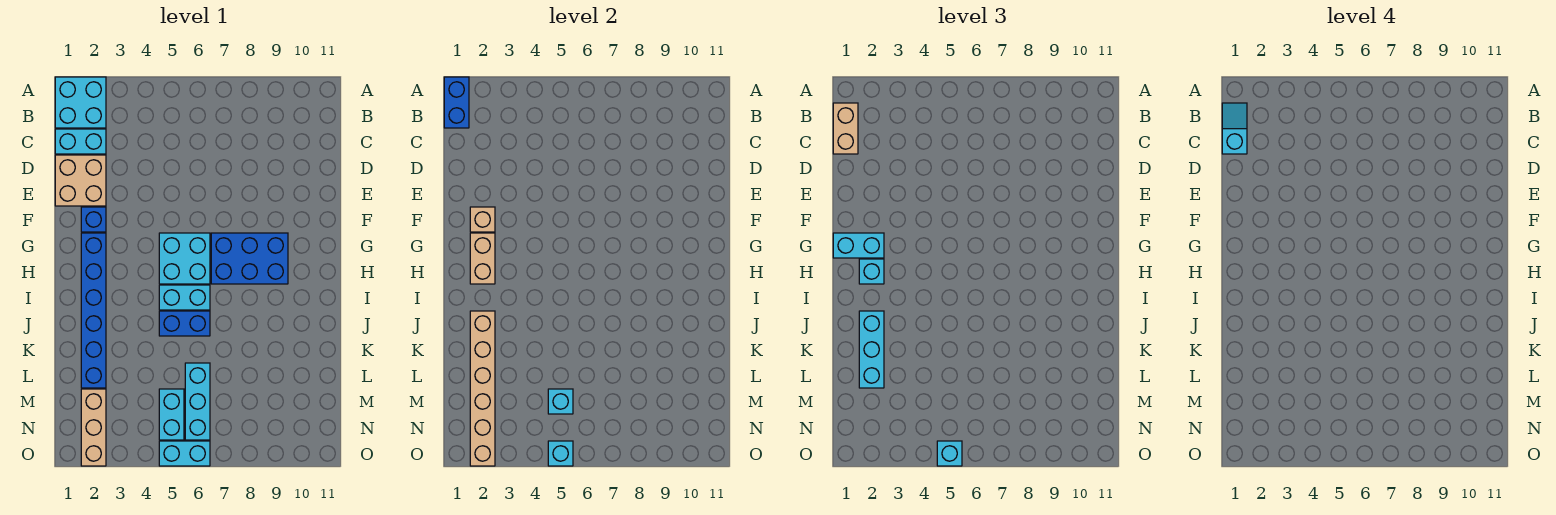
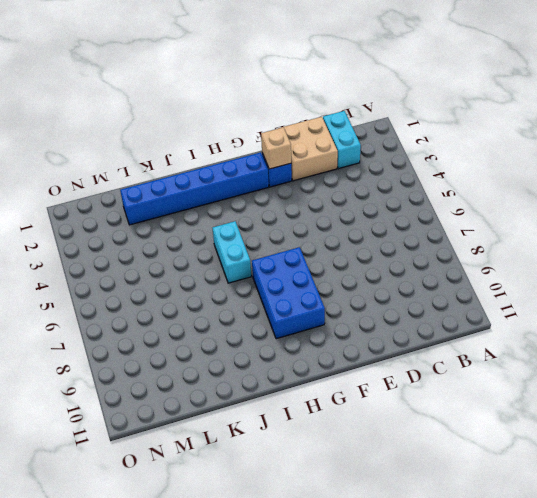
none -> cyan 2x2 brick [55,77,106,128]
none -> cyan 2x2 brick [159,233,210,284]
none -> blue 1x2 brick [159,311,210,336]

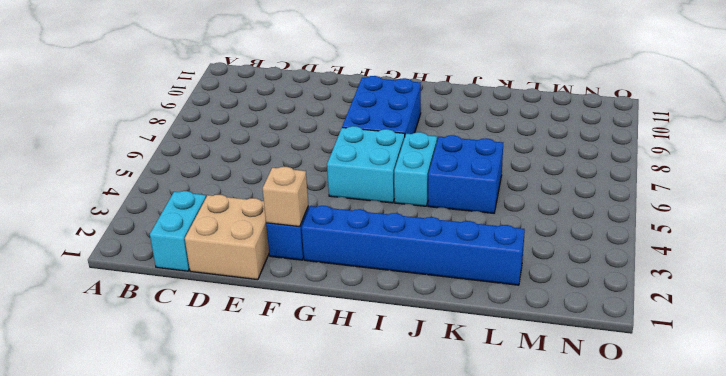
blue 2x2 brick [428,135,503,213] -> blue 1x2 brick [159,311,210,336]
none -> cyan 2x2 brick [55,77,106,128]
none -> cyan 1x3 brick [185,363,210,440]
none -> tan 1x3 brick [81,389,106,466]

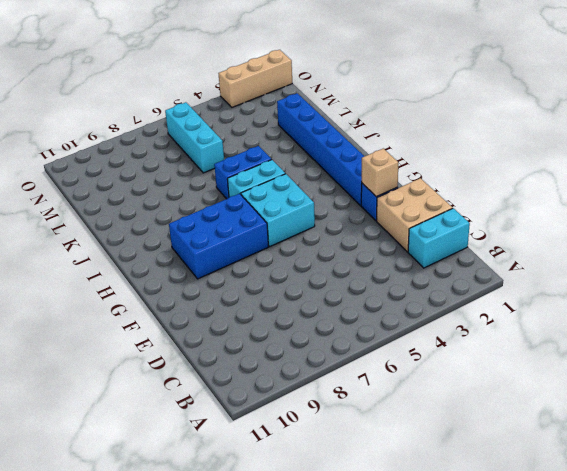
tan 1x3 brick [218,50,292,107] -> tan 1x3 brick turned to [81,389,106,466]
none -> cyan 2x2 brick [55,77,106,128]
none -> cyan 1x2 brick [159,389,184,440]
none -> cyan 1x2 brick [159,441,210,466]

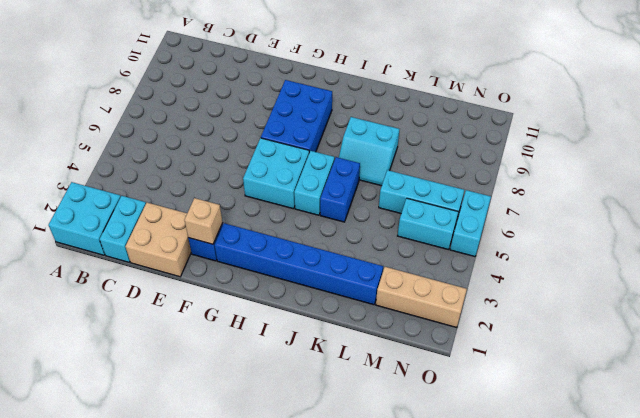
cyan 2x2 slope [339,117,400,186] -> none
none -> blue 1x2 brick [444,77,469,128]
none -> tan 1x2 brick [470,233,495,284]
none -> tan 1x6 brick [470,311,495,466]

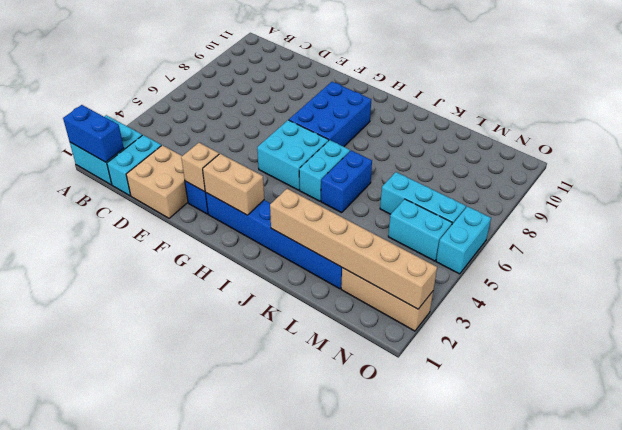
none -> cyan 1x1 brick [548,389,573,414]
none -> cyan 1x1 brick [548,441,573,466]
none -> tan 1x2 brick [833,103,858,154]

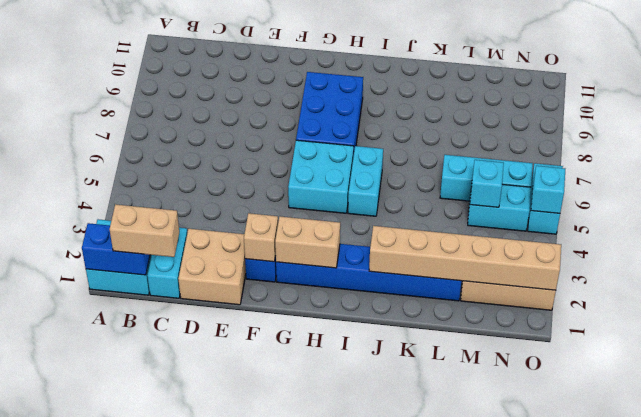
none -> blue 1x2 brick [159,311,210,336]
none -> cyan 1x2 brick [833,233,884,258]
none -> cyan 1x1 brick [859,259,884,284]

